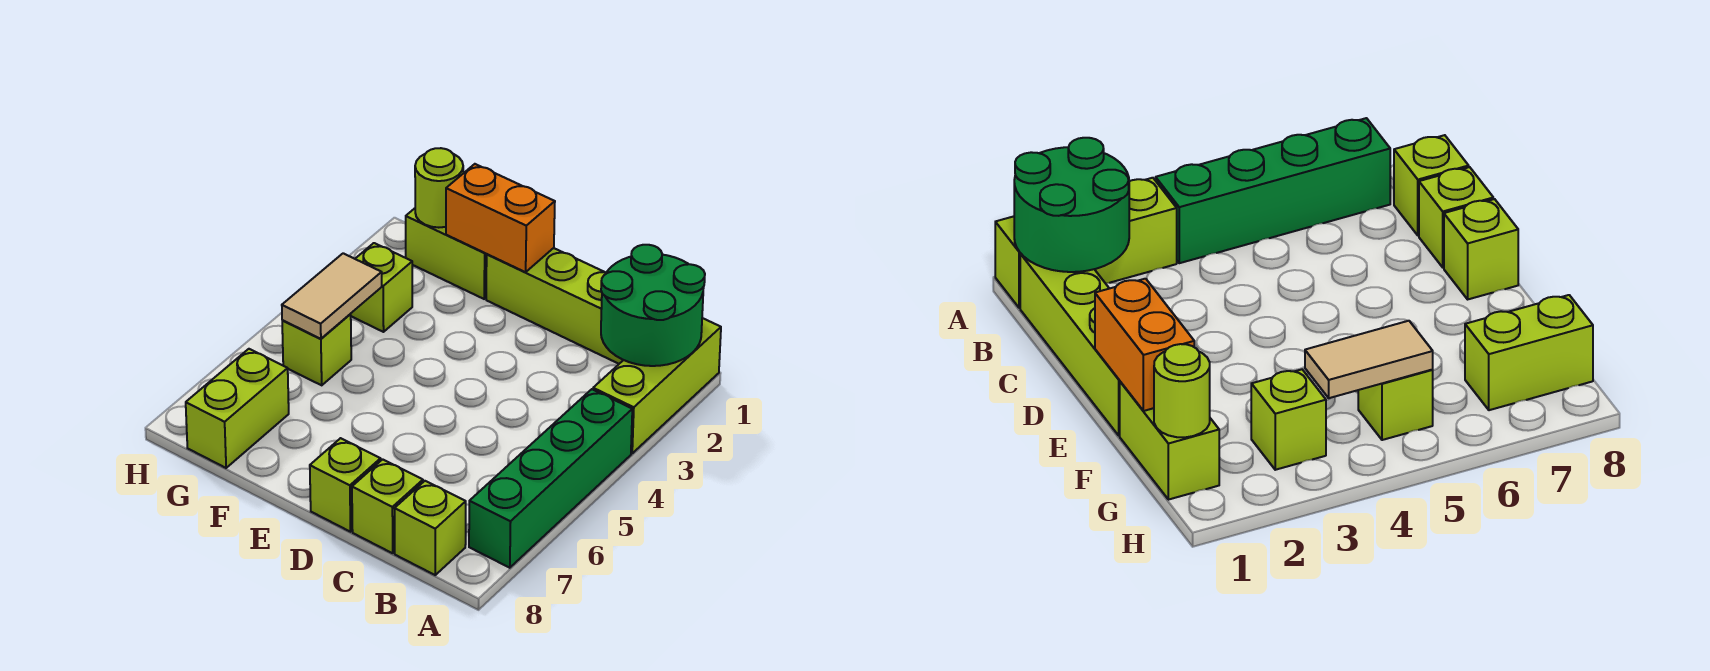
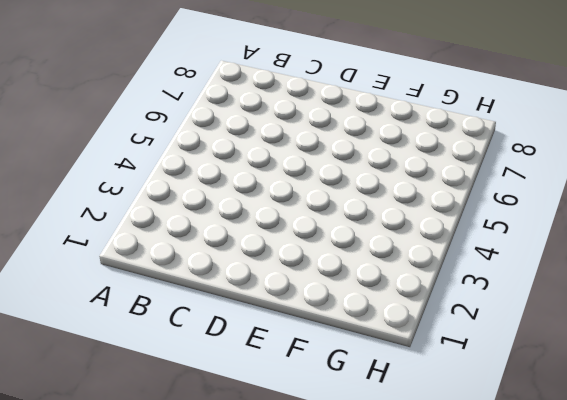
none -> lime 1x3 brick [593,318,721,453]
none -> green 1x4 brick [469,389,632,568]
none -> lime 1x4 brick [486,248,623,364]

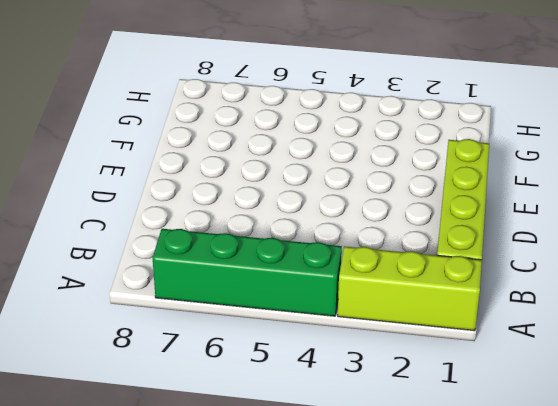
none -> lime 1x1 brick [394,481,466,575]
none -> lime 1x1 brick [352,459,423,553]
none -> lime 1x1 brick [310,438,381,532]

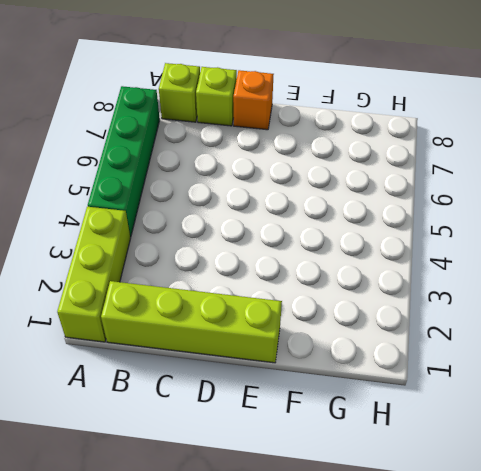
orange 1x1 brick [233,70,274,130] -> lime 1x1 brick [310,438,381,532]
none -> lime 1x2 brick [406,208,487,299]
none -> lime 1x1 brick [351,243,412,332]
none -> lime 1x1 brick [282,314,351,385]

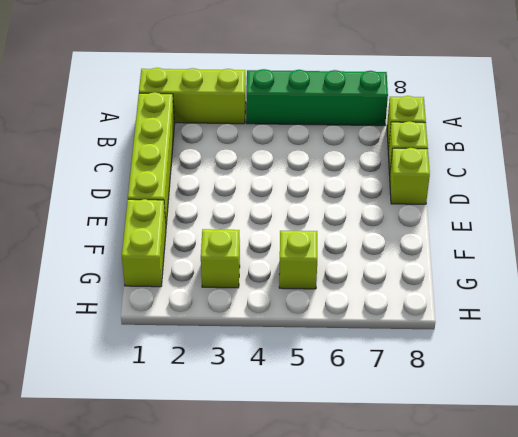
none -> lime 1x2 brick [186,349,289,468]
none -> green 2x2 round brick [601,245,705,366]
none -> orange 1x2 brick [446,164,555,272]

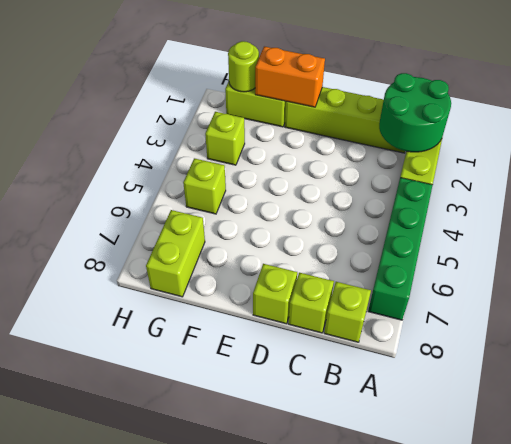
none -> tan 1x2 tile [282,253,382,339]

